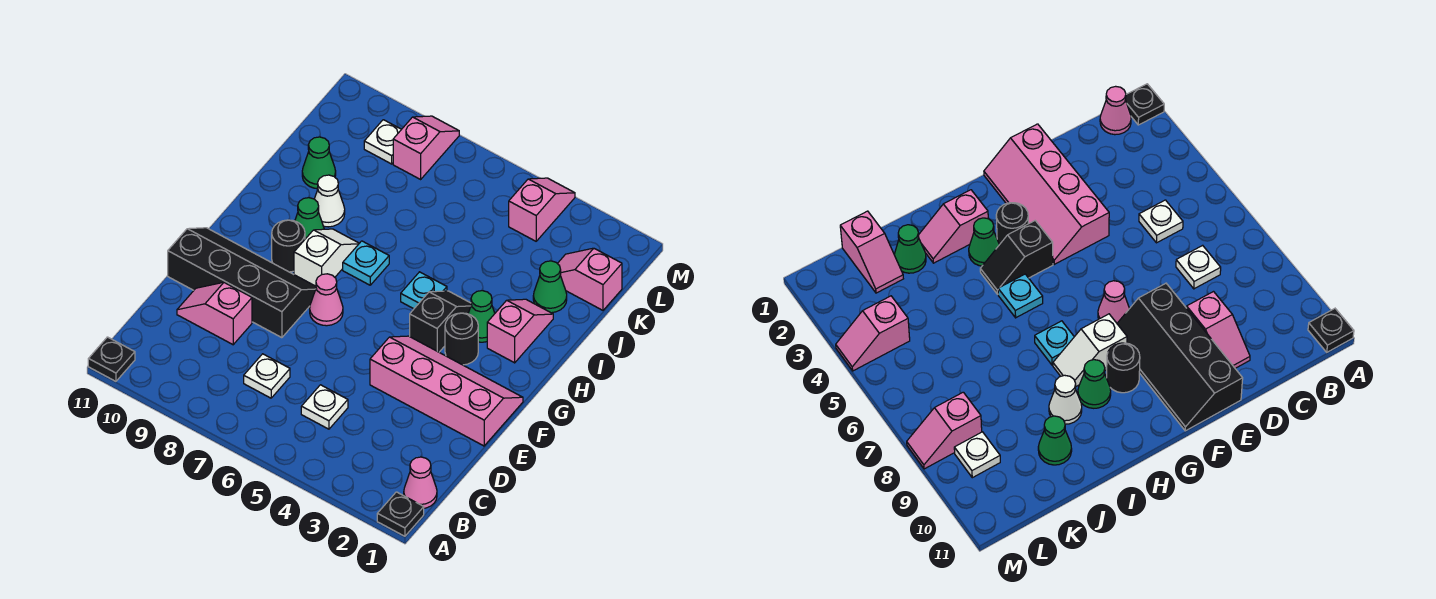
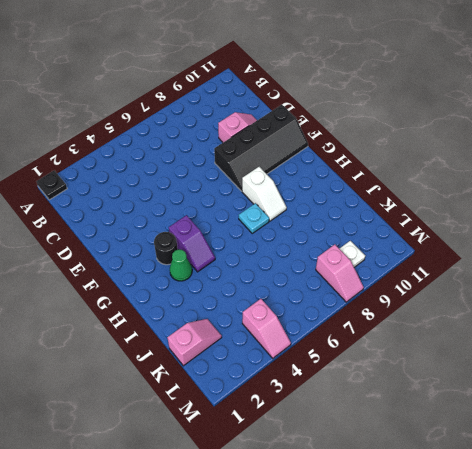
purple 1x2 slope [169,215,215,272] -> black 1x2 slope [410,291,471,352]
none -> black 1x1 plate [88,337,135,381]
none -> pink 1x1 cone [404,457,437,508]
none -> white 1x1 plate [301,385,348,429]

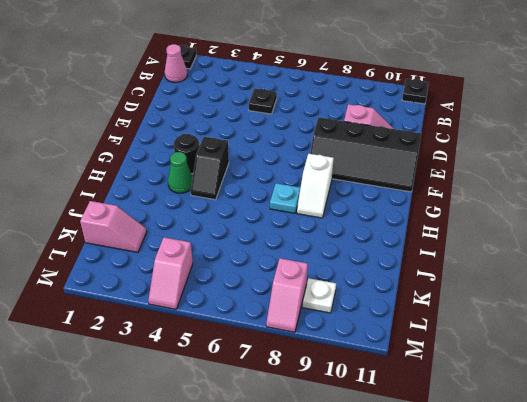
black 1x1 plate [249,88,277,114] -> white 1x1 plate [301,385,348,429]
none -> white 1x1 plate [244,354,290,398]
none -> pink 2x4 slope [370,336,523,446]
none -> pink 1x1 cone [310,274,343,326]

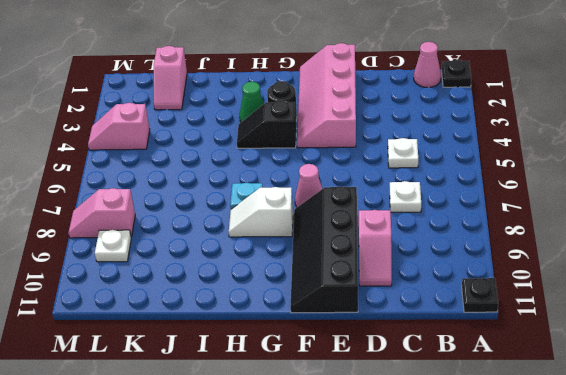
none -> black 1x1 round brick [272,220,305,272]
none -> pink 1x2 slope [487,299,553,363]
none -> cyan 1x1 plate [401,272,447,309]

